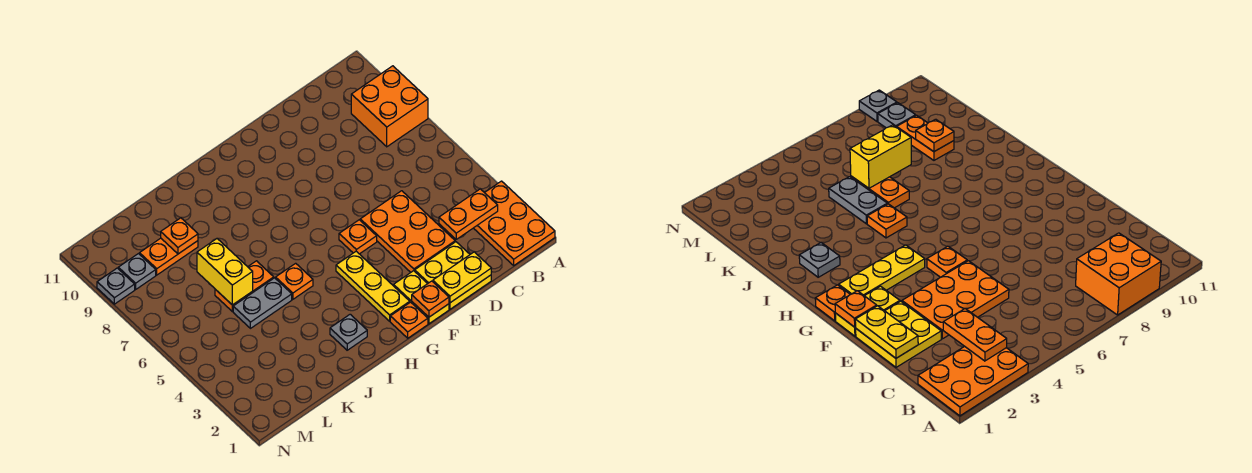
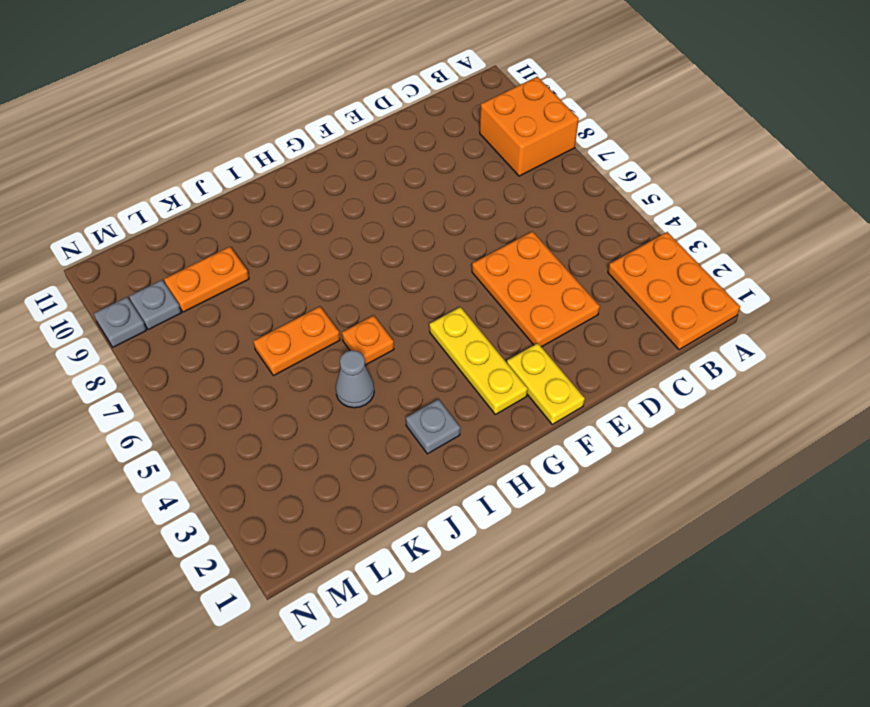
grey 1x1 cone [336,350,374,408] -> none
none -> yellow 2x2 plate [415,242,491,309]
none -> orange 1x1 plate [339,220,377,254]
none -> orange 1x1 plate [390,302,428,338]

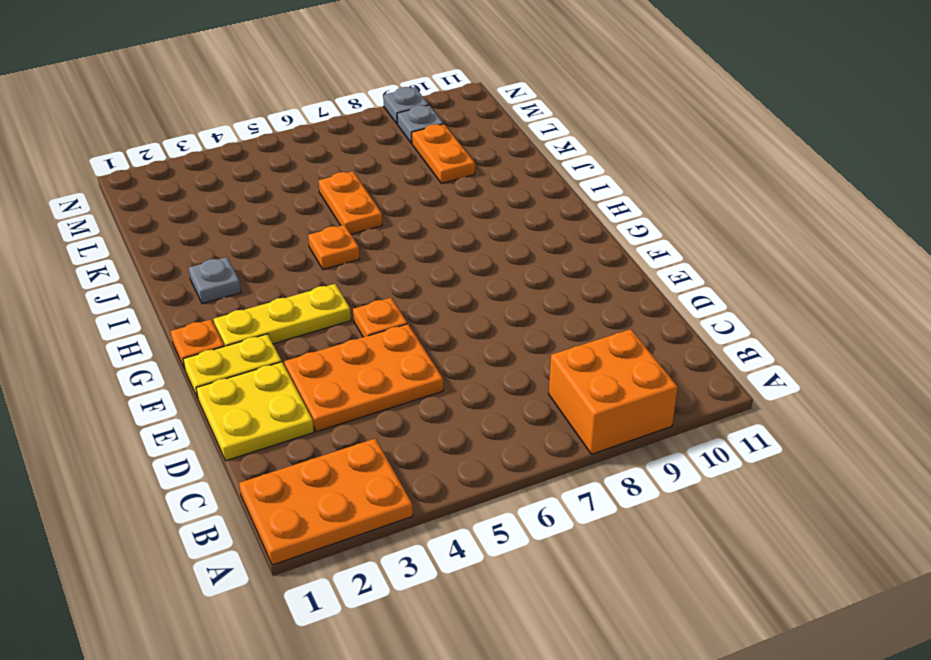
none -> grey 1x2 plate [233,278,292,328]
none -> orange 1x2 plate [439,189,498,239]
none -> yellow 1x2 plate [433,252,491,303]

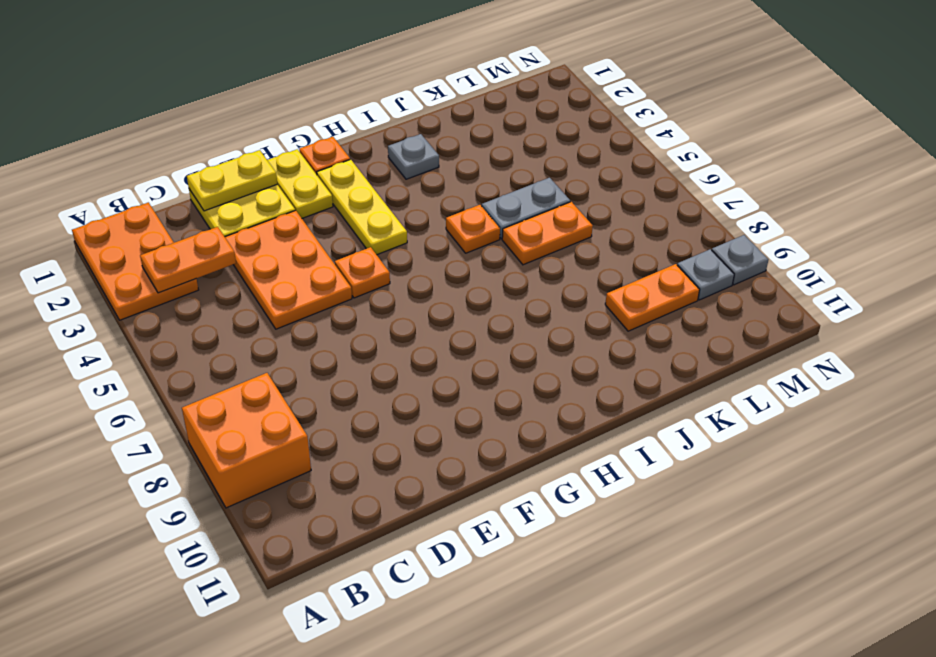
none -> orange 1x1 plate [412,281,449,317]
none -> yellow 1x2 brick [197,239,253,305]
none -> orange 1x1 plate [161,218,198,254]

